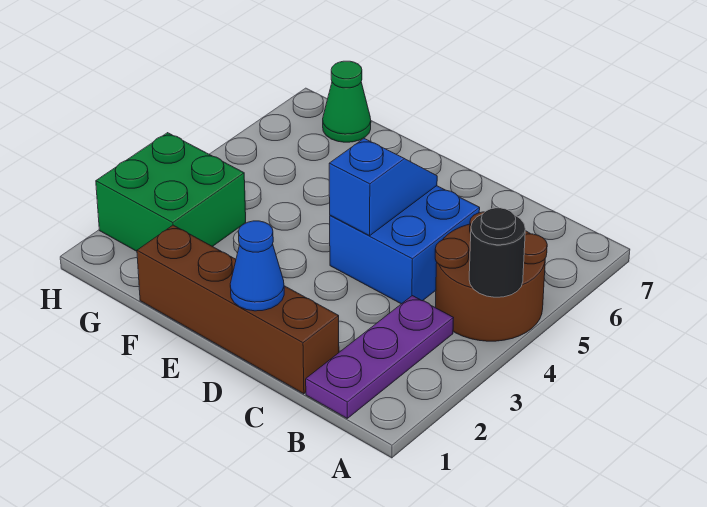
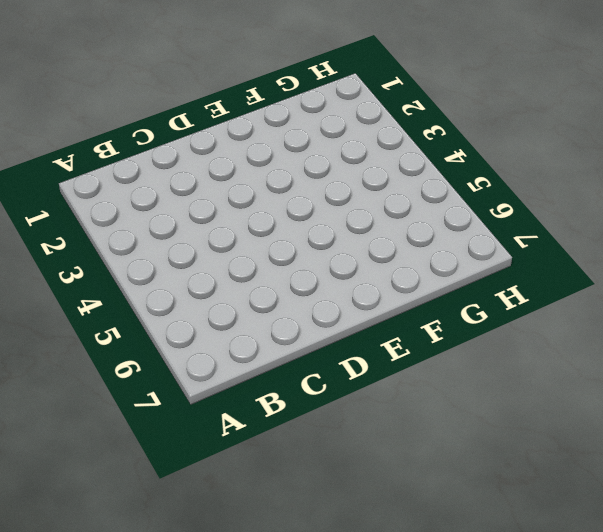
none -> brown 2x2 round brick [435,212,547,341]
none -> purple 1x3 plate [306,296,453,418]

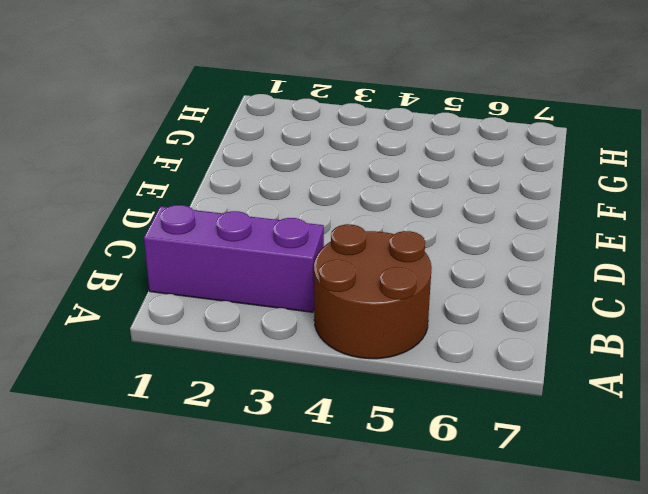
purple 1x3 brick [144,205,324,312] -> purple 1x3 plate [306,296,453,418]
none -> brown 1x4 brick [137,225,339,394]
none -> blue 2x2 brick [330,186,480,304]

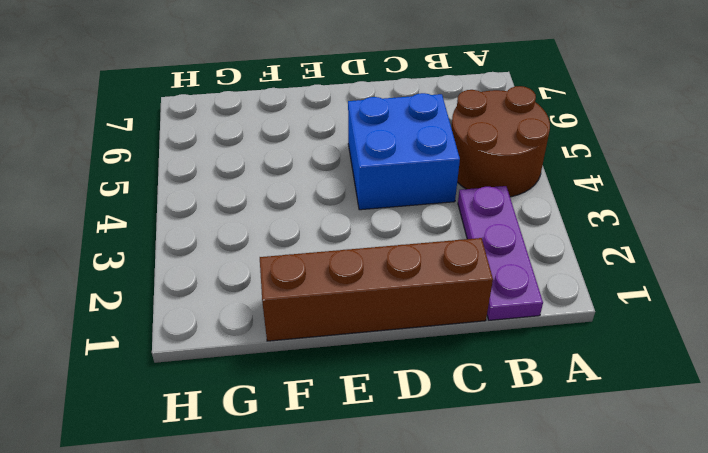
none -> green 2x2 brick [96,133,246,251]
none -> green 1x1 cone [323,61,371,142]

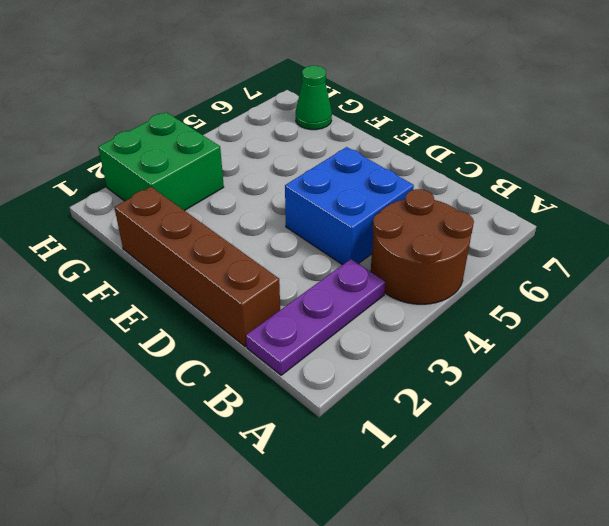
none -> black 1x1 round brick [469,208,525,297]
none -> blue 1x1 cone [230,221,284,311]

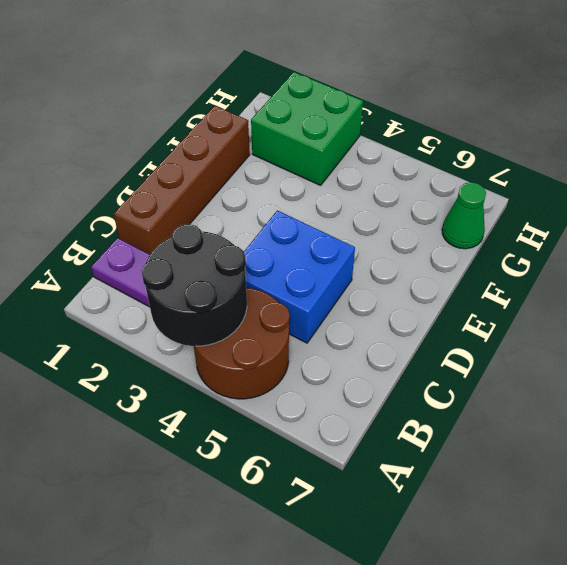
black 2x2 round brick [141,224,247,346] -> black 1x1 round brick [469,208,525,297]
none -> blue 1x1 cone [230,221,284,311]
none -> blue 1x2 slope [329,139,437,236]

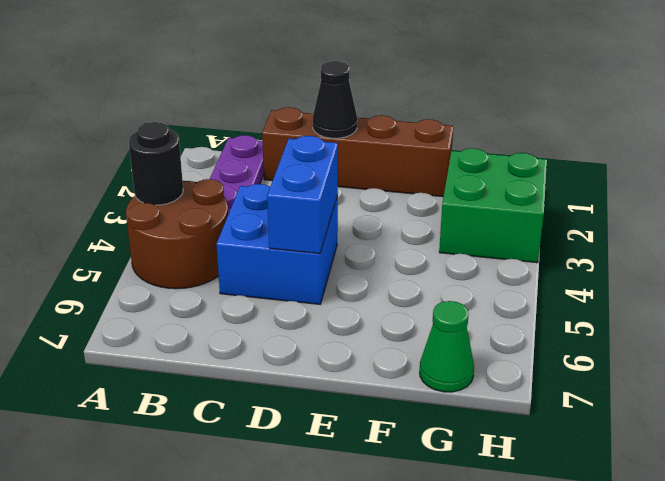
black 1x1 cone [313,61,357,138] -> blue 1x1 cone [230,221,284,311]
blue 1x2 brick [267,136,338,254] -> blue 1x2 slope [329,139,437,236]

